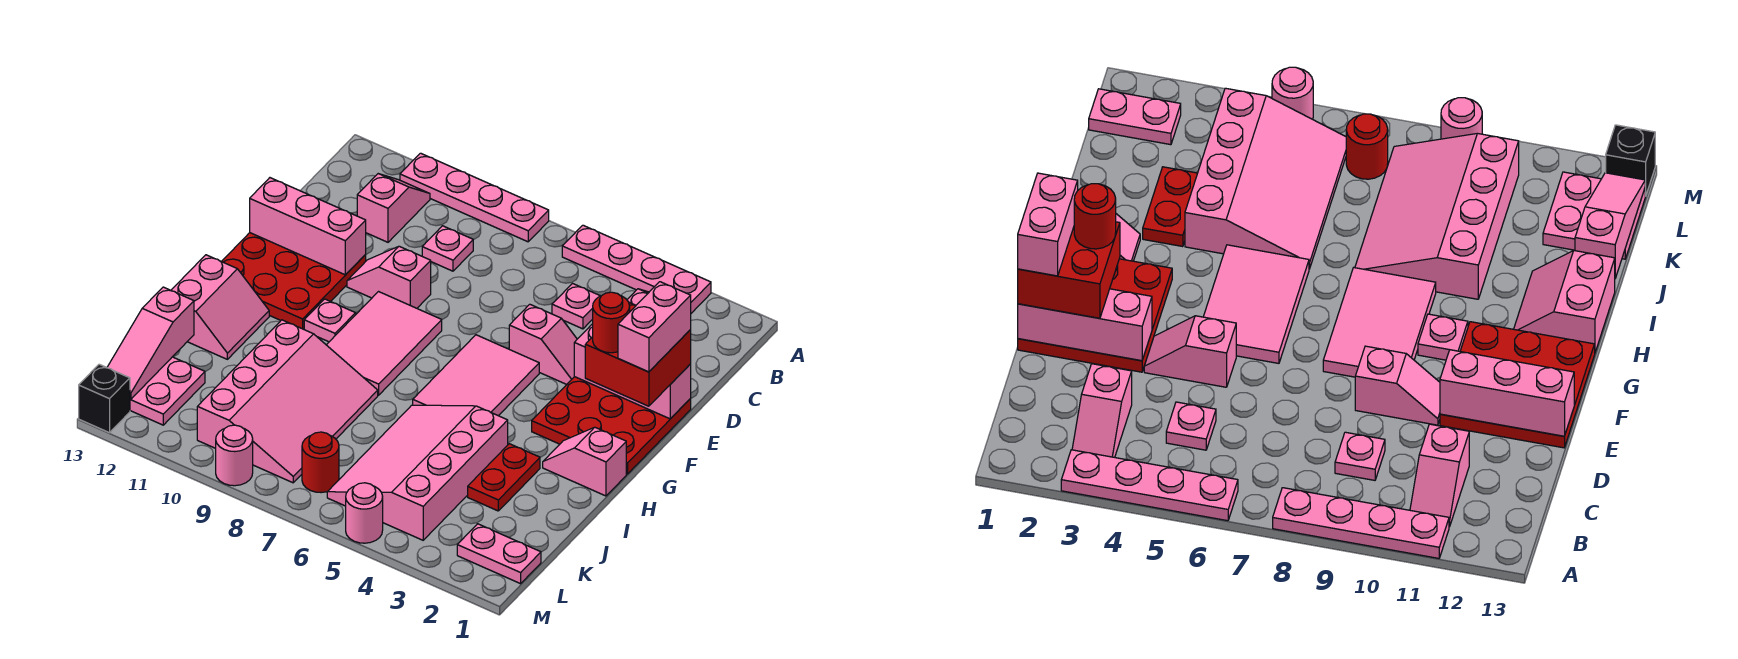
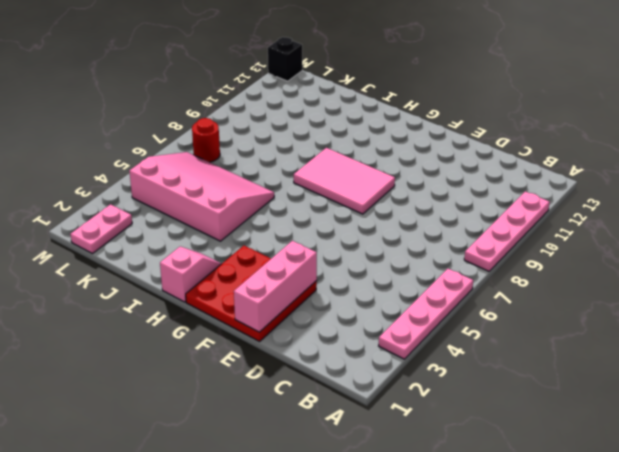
none -> pink 1x2 slope [1072,364,1132,457]
none -> pink 1x2 slope [357,174,430,242]
none -> pink 1x1 plate [552,284,600,329]
none -> pink 1x1 plate [422,226,473,271]

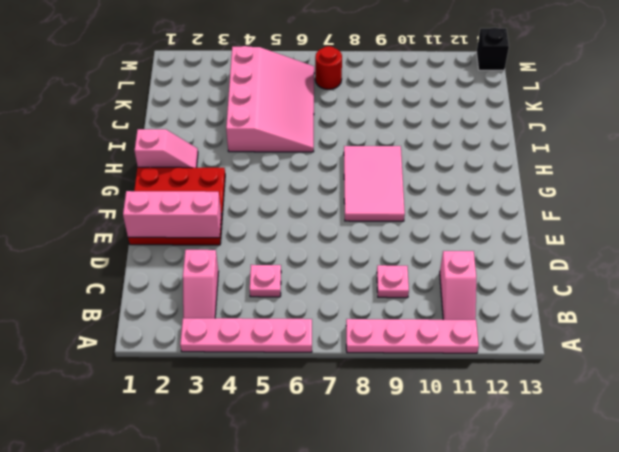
none -> pink 1x2 slope [509,304,577,384]
none -> pink 1x2 slope [347,246,431,308]
none -> red 3x3 plate [222,233,366,329]
none -> pink 2x3 tile [413,335,539,416]

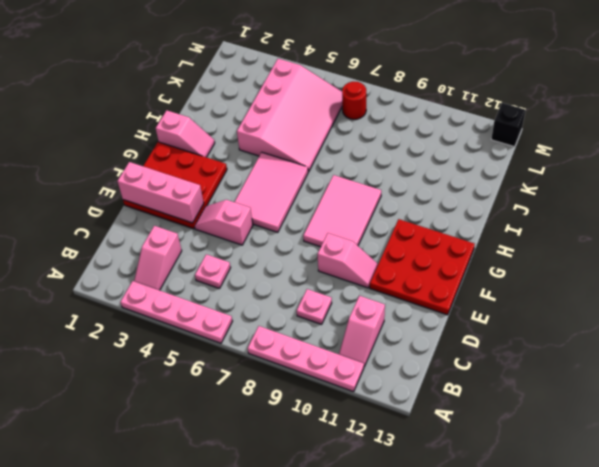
none -> pink 1x1 plate [304,299,356,342]
none -> pink 2x2 slope [171,255,269,359]
none -> red 1x2 plate [468,444,540,511]
none -> pink 3x4 slope [197,320,378,483]

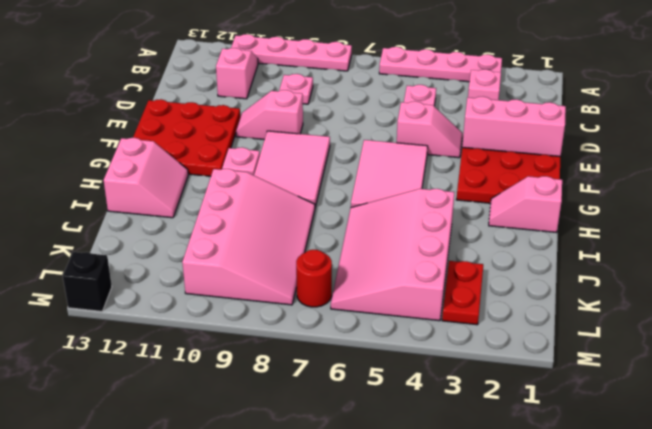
red 1x2 plate [442,261,483,325] -> red 1x2 plate moved to [468,444,540,511]
none -> pink 2x2 plate [130,357,205,425]
none -> pink 1x2 plate [457,524,541,584]
none -> pink 1x1 round brick [346,483,383,543]
none -> pink 1x1 round brick [216,425,253,486]

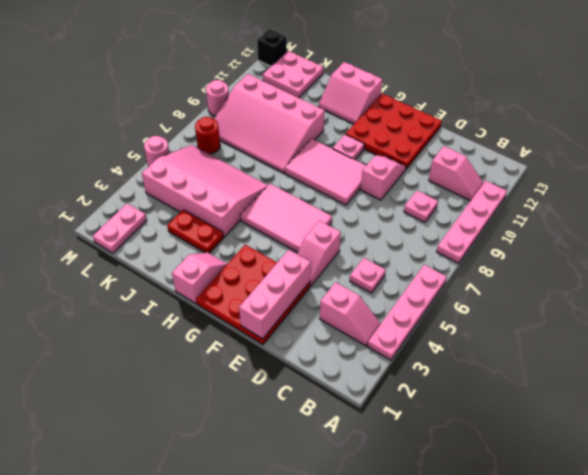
none -> pink 1x3 brick [250,178,366,275]
none -> pink 1x3 slope [107,287,194,399]
none -> red 2x2 brick [585,303,691,406]
none -> pink 1x2 brick [618,282,691,372]

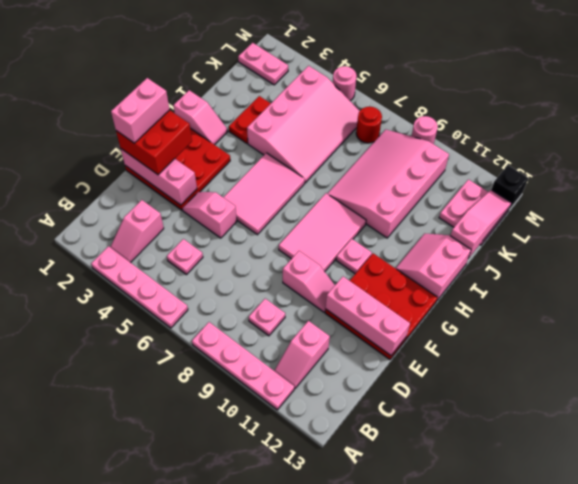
none -> red 1x1 round brick [593,292,630,353]

